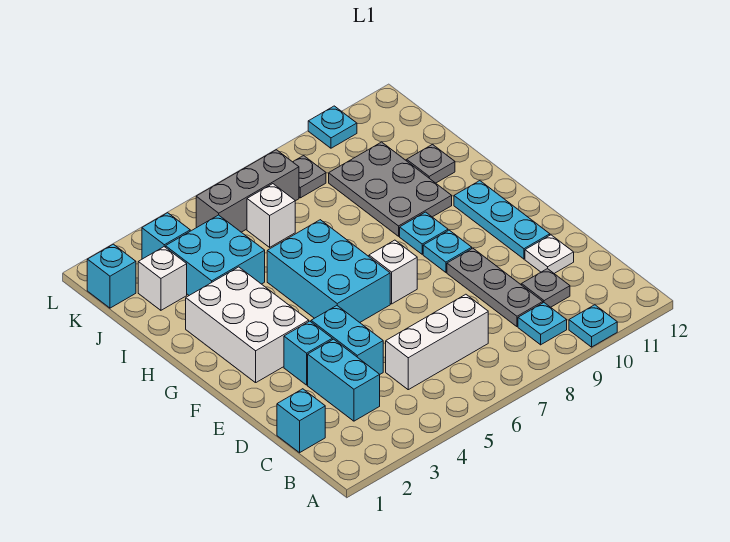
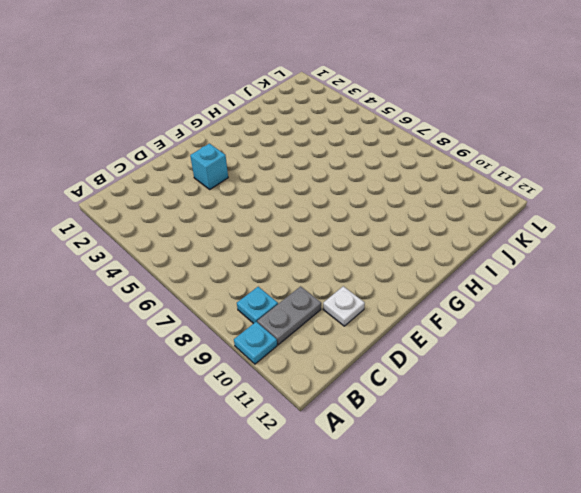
grey 1x2 plate [257,286,321,345] -> grey 1x1 plate [522,269,570,307]
none -> cyan 1x1 brick [277,389,325,453]
none -> cyan 1x2 brick [308,339,380,421]
none -> white 1x3 brick [386,294,488,390]

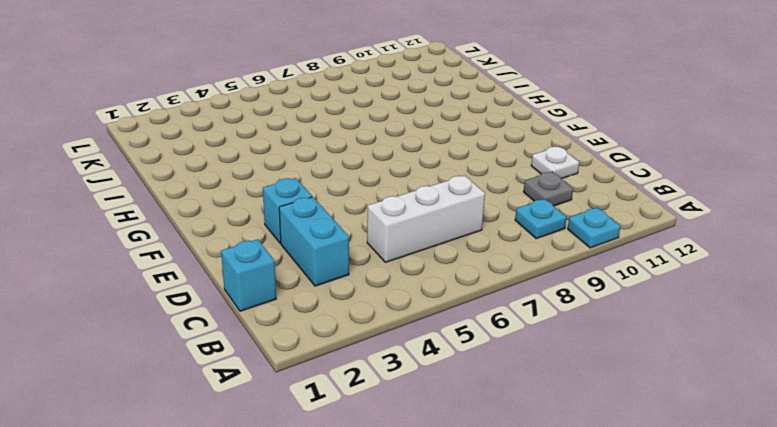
none -> grey 1x3 plate [447,248,543,327]
none -> cyan 1x2 brick [311,306,383,374]
none -> cyan 1x3 plate [454,181,550,259]

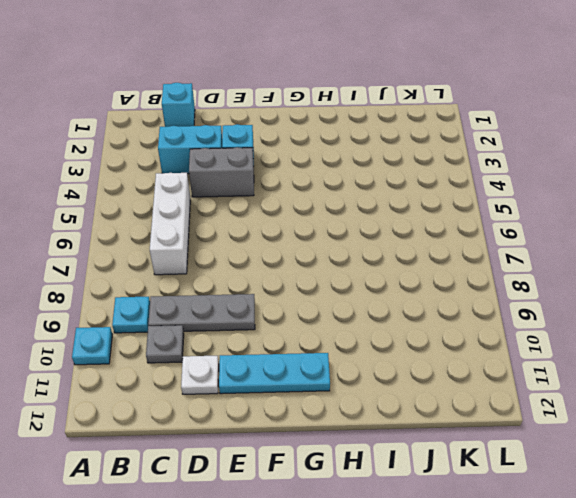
grey 1x2 brick [189,147,254,197] -> cyan 1x2 brick [311,306,383,374]
none -> white 2x3 brick [186,267,309,383]
none -> cyan 2x3 brick [267,220,390,322]
none -> white 1x1 brick [369,240,417,304]

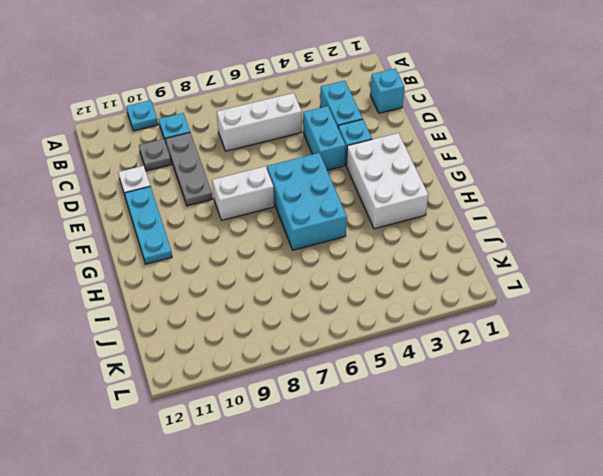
white 1x2 brick [212,166,274,220] -> white 1x1 brick [369,240,417,304]
none -> cyan 1x1 plate [423,230,472,272]
none -> cyan 1x1 plate [400,212,448,254]
none -> grey 2x3 plate [329,142,452,236]

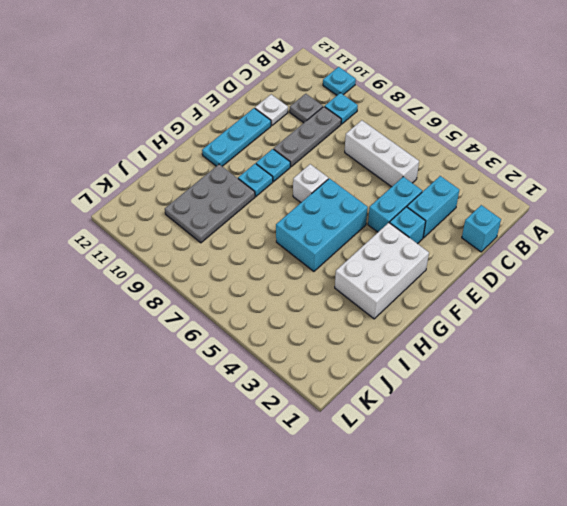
none -> cyan 2x2 brick [166,215,265,295]
none -> grey 1x1 plate [407,145,455,183]
none -> white 1x1 brick [138,247,187,310]

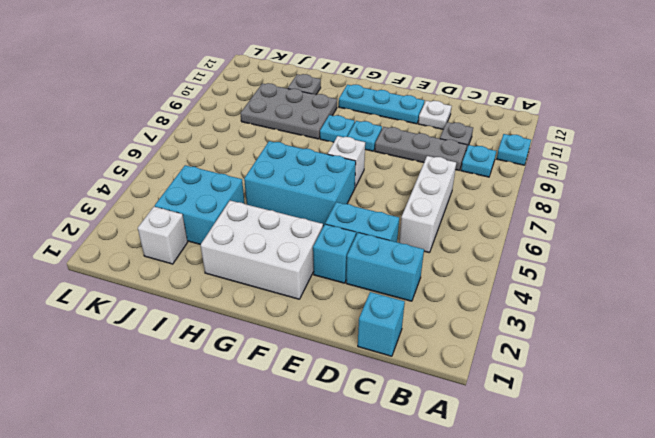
none -> white 1x1 brick [247,184,295,247]
none -> cyan 1x1 brick [87,244,136,308]
none -> cyan 1x1 brick [142,213,190,259]

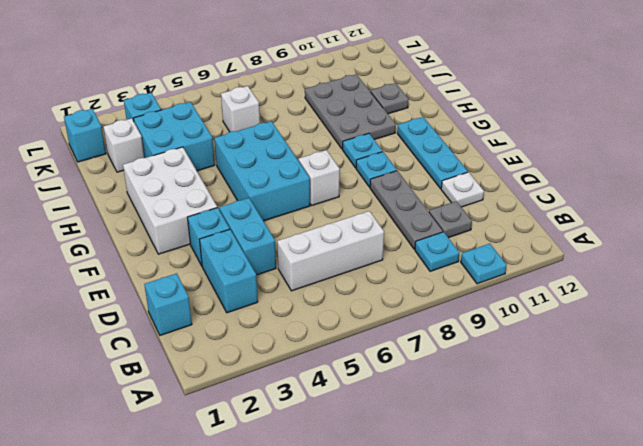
none -> grey 1x3 brick [196,150,299,232]
none -> grey 1x1 plate [293,156,326,198]
none -> cyan 1x1 plate [308,106,357,148]

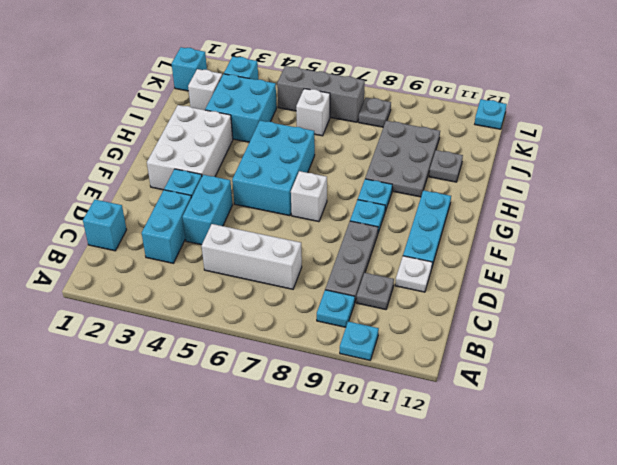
cyan 1x1 plate [475,99,507,129] -> cyan 1x1 plate moved to [308,106,357,148]

